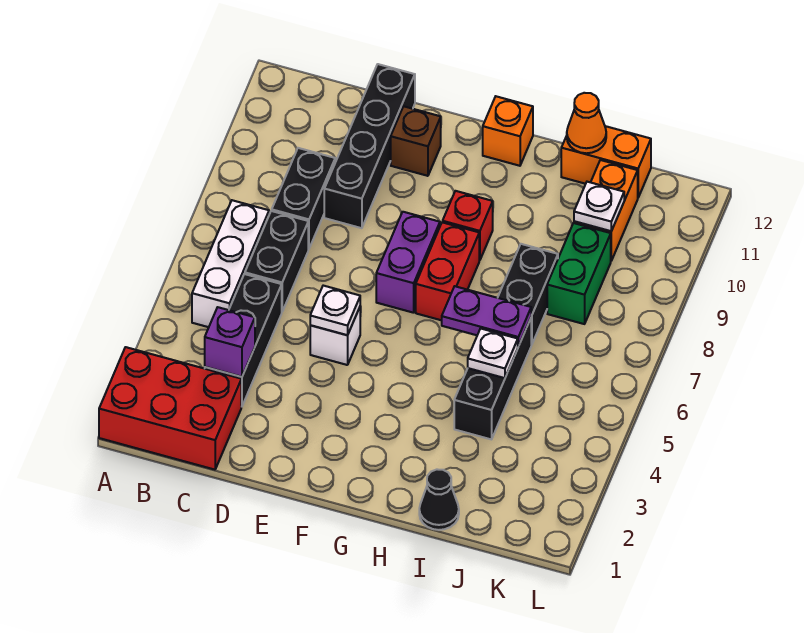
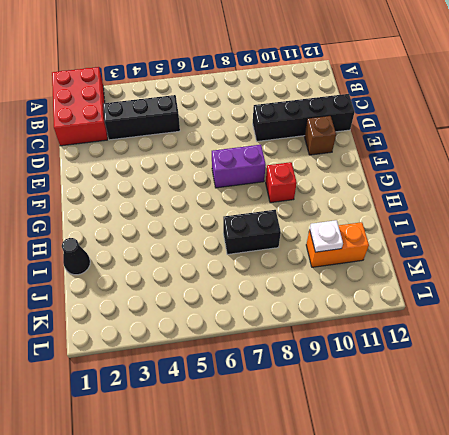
none -> white 1x3 brick [192,200,269,327]
none -> black 1x2 brick [245,211,308,311]
none -> black 1x2 brick [272,148,335,249]

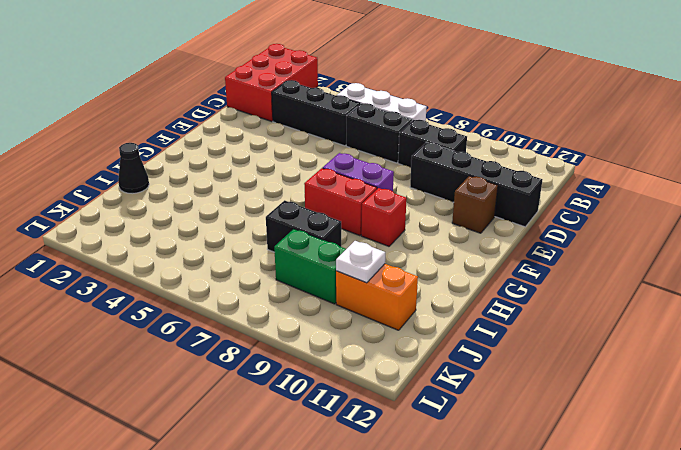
none -> white 1x1 brick [310,307,360,365]
none -> orange 1x1 brick [483,96,533,166]
none -> black 1x3 brick [454,318,531,439]

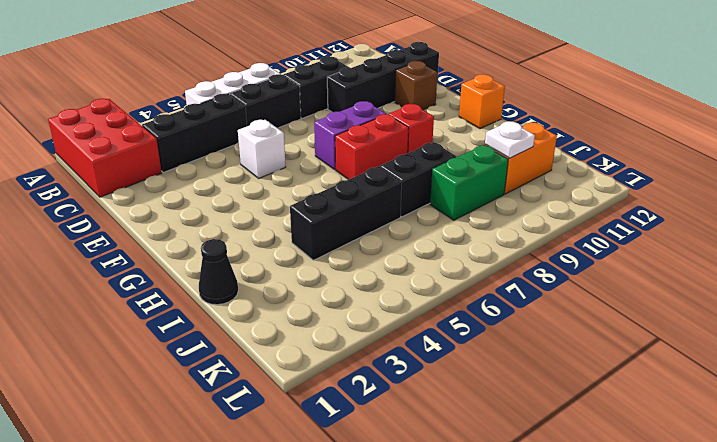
none -> orange 1x2 brick [561,126,651,197]
none -> purple 1x1 brick [205,307,255,377]
none -> white 1x1 plate [310,286,360,335]

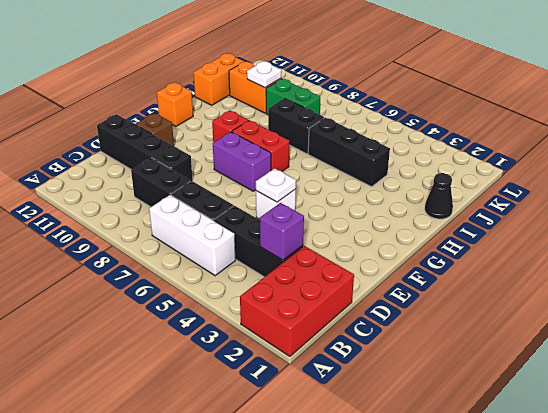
none -> purple 1x2 plate [442,286,531,346]
none -> white 1x1 plate [468,328,518,378]
none -> orange 1x1 cone [567,93,606,153]

